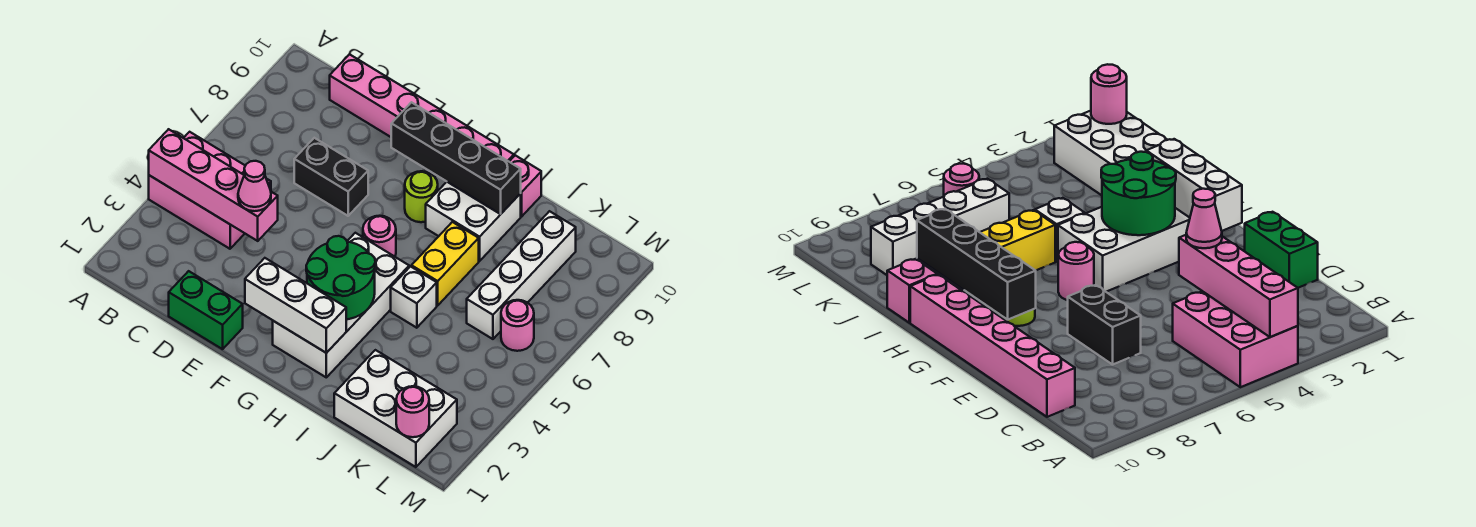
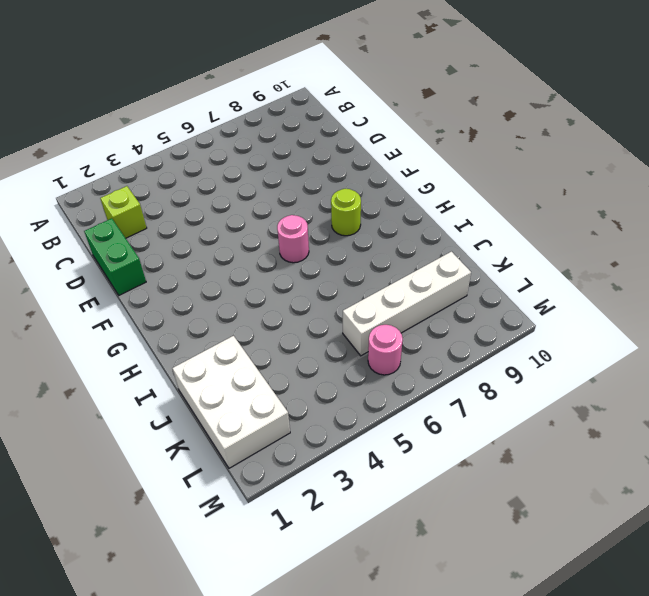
lime 1x1 brick [100,186,147,238] -> none
none -> pink 2x3 brick [149,132,271,249]
none -> pink 1x6 brick [330,54,514,161]
none -> black 1x2 brick [294,138,368,216]

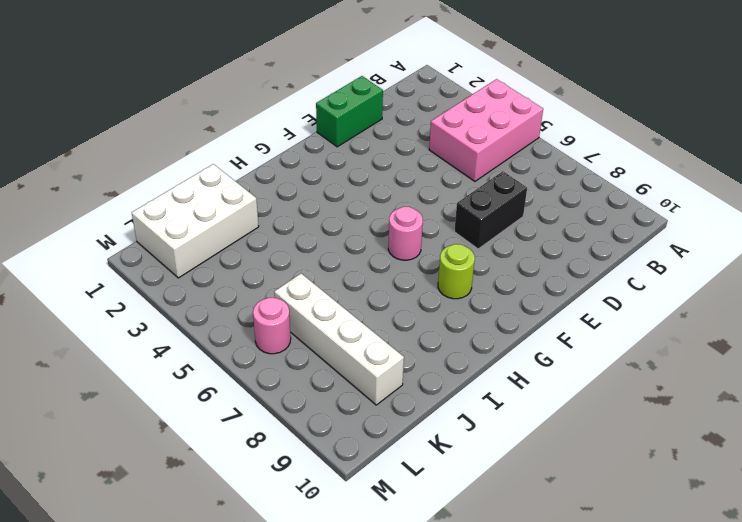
none -> pink 1x6 brick [330,54,514,161]
none -> white 2x4 brick [273,233,409,377]
none -> white 2x2 brick [426,182,521,261]

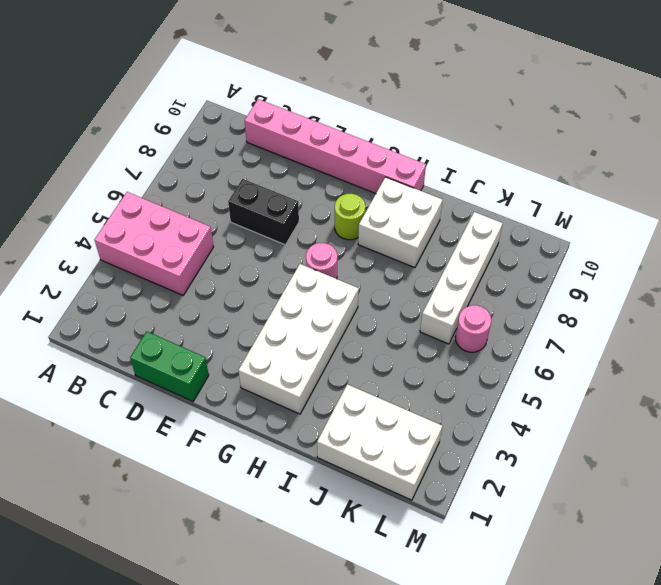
none -> white 1x1 brick [391,267,437,328]
none -> yellow 1x2 brick [411,222,479,305]
none -> pink 1x1 brick [509,155,541,217]

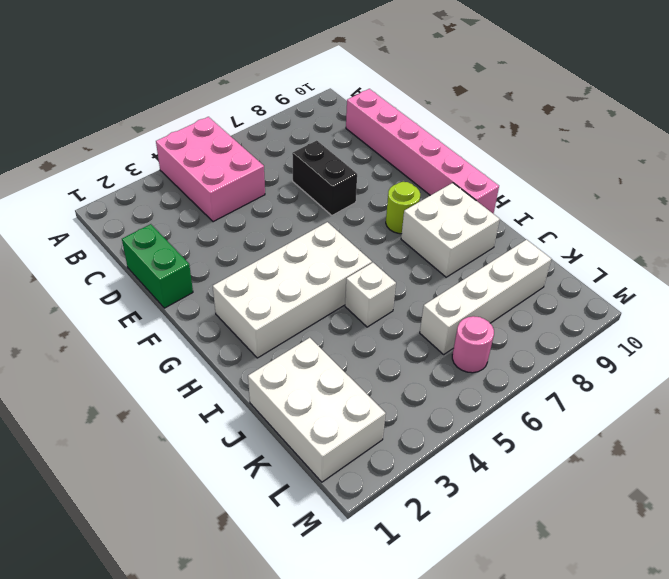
none -> pink 1x1 round brick [363,216,396,257]
none -> yellow 1x2 brick [411,222,479,305]
none -> pink 1x1 brick [509,155,541,217]

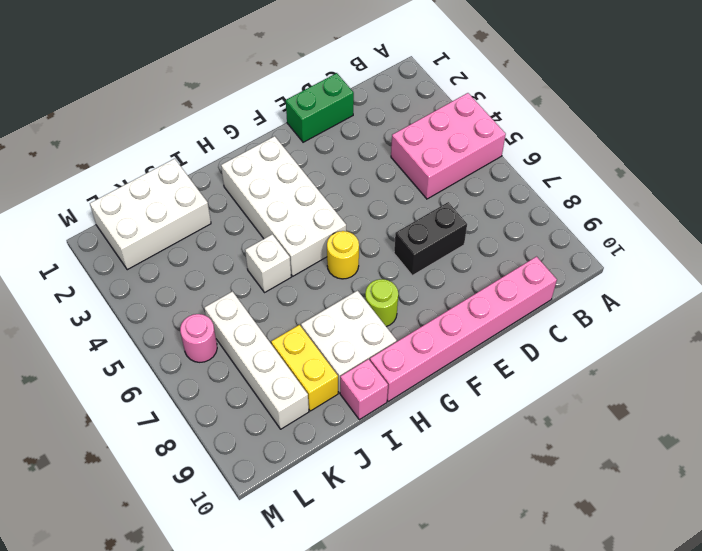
yellow 1x1 round brick [327,231,359,279] -> pink 1x1 round brick [363,216,396,257]
yellow 1x2 brick [271,325,338,411] -> yellow 1x2 brick moved to [411,222,479,305]
none -> pink 1x4 brick [149,129,278,241]
none -> white 1x3 brick [245,258,346,353]
none -> black 1x4 brick [391,102,521,214]

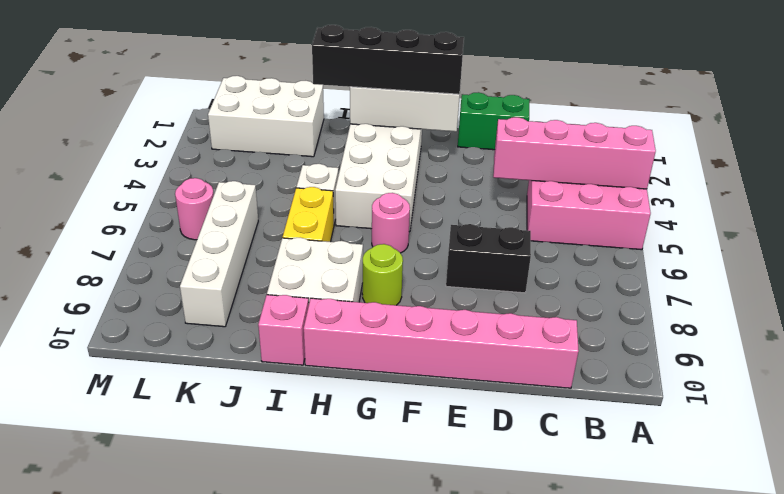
black 1x4 brick [312,25,464,94] -> black 1x4 brick moved to [391,102,521,214]
none -> green 2x2 round brick [306,236,375,319]
none -> pink 1x1 round brick [396,386,429,437]
none -> pink 1x1 cone [238,161,271,211]

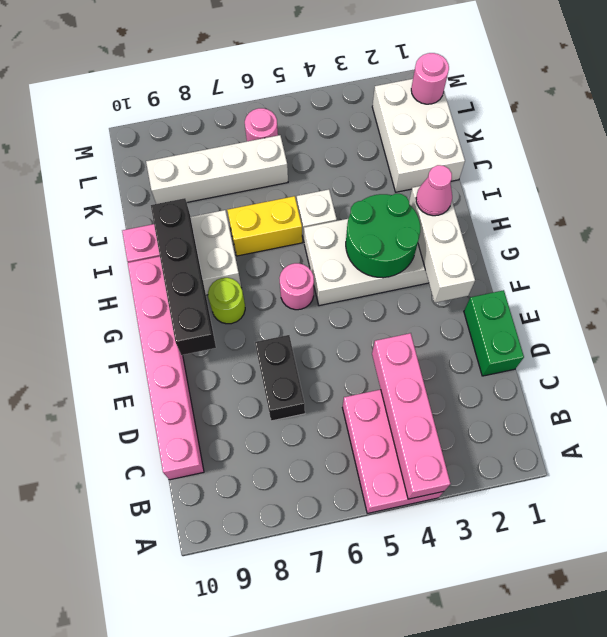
pink 1x1 cone [416,165,452,216] -> pink 1x1 cone moved to [238,161,271,211]

